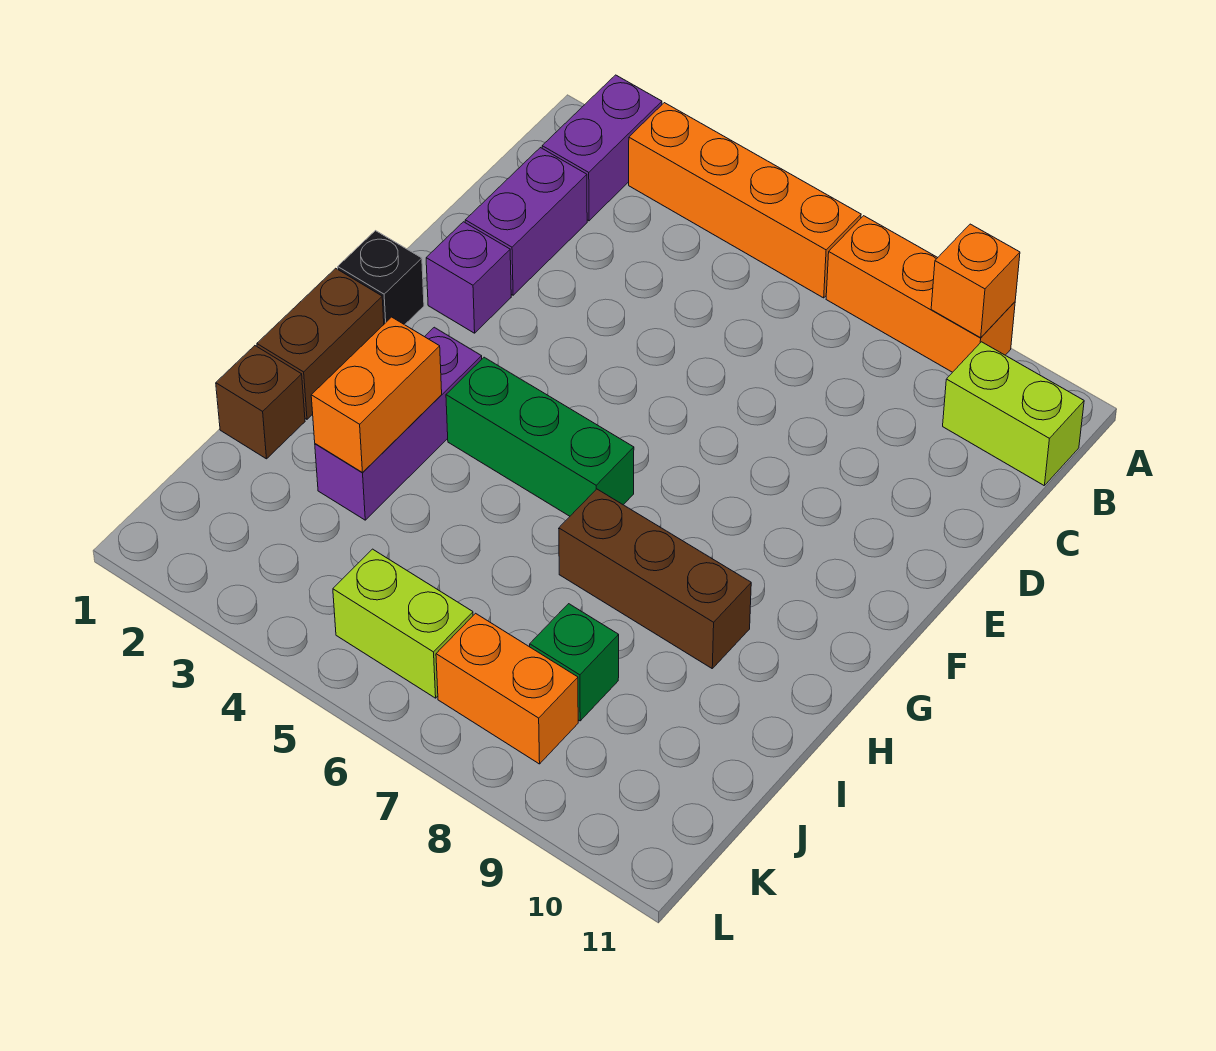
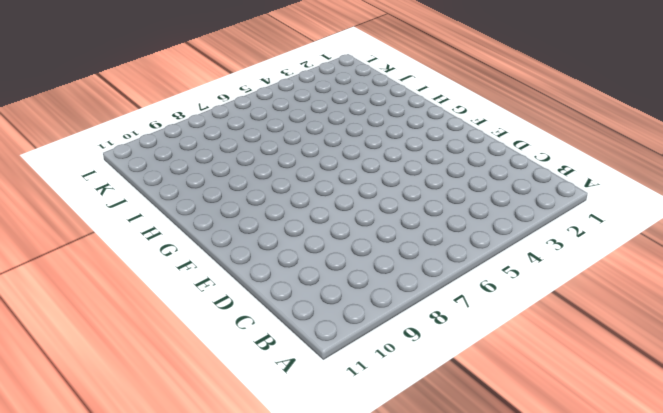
none -> purple 1x2 brick [542,75,662,221]
none -> orange 1x4 brick [629,103,861,298]
none -> orange 1x3 brick [826,216,1015,372]

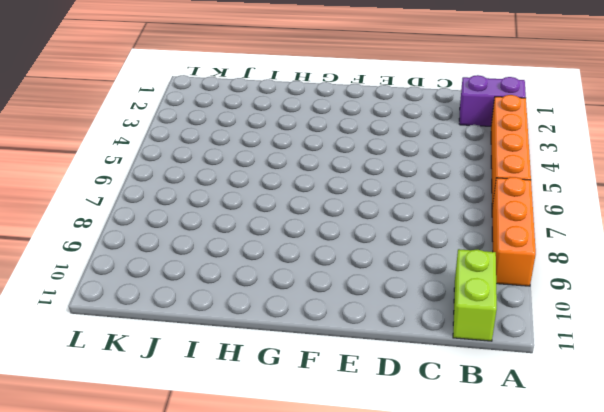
none -> purple 1x2 brick [465,148,587,295]
none -> purple 1x1 brick [426,222,511,333]
none -> black 1x1 brick [338,231,424,325]

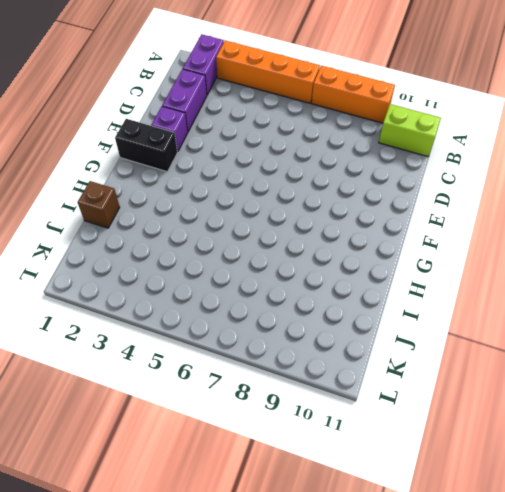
black 1x2 brick [115,119,177,172] -> black 1x1 brick [338,231,424,325]
none -> brown 1x2 brick [257,268,384,419]
none -> purple 1x3 brick [315,327,482,520]
none -> green 1x3 brick [446,357,634,516]

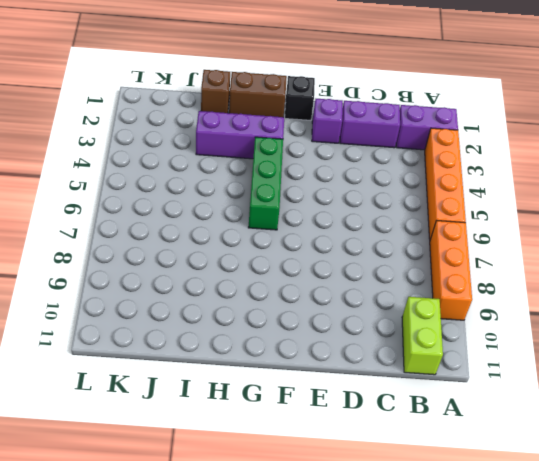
none -> brown 1x3 brick [559,489,751,668]
none -> green 1x1 brick [530,604,619,721]
none -> lime 1x2 brick [333,549,473,698]

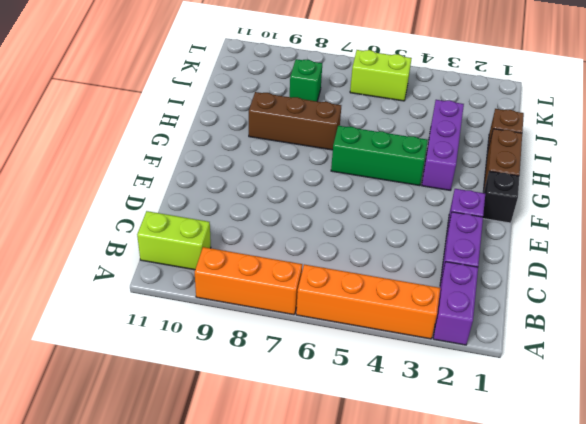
none -> orange 1x2 brick [436,613,578,764]
none -> orange 1x1 brick [931,224,1020,338]
none -> orange 1x2 brick [311,317,442,472]

